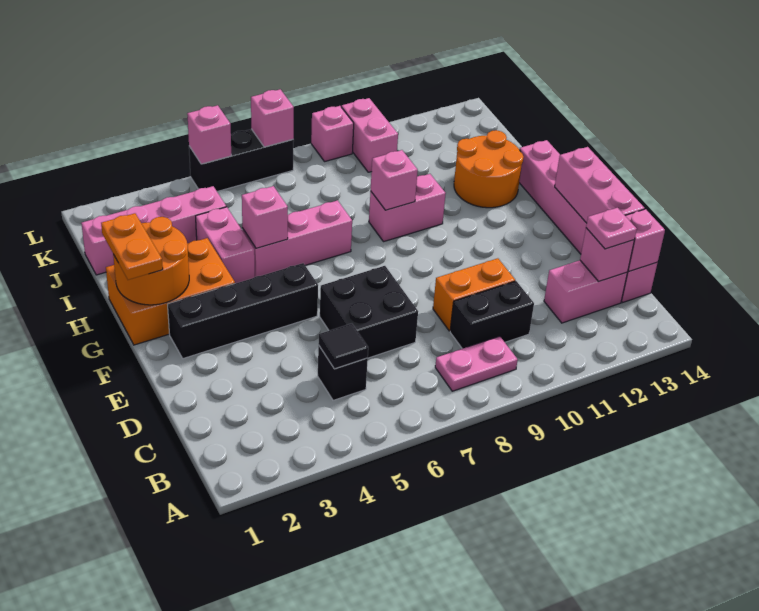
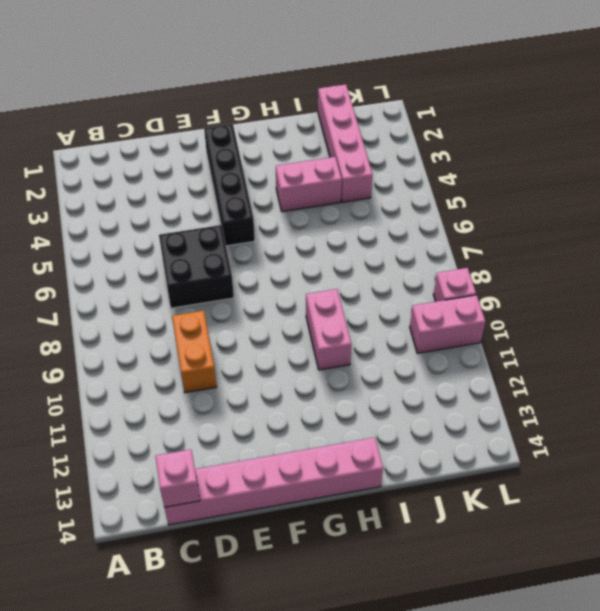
none -> pink 1x2 plate [435,336,518,391]
none -> black 1x1 brick [318,345,368,400]
none -> black 1x2 brick [450,281,534,349]

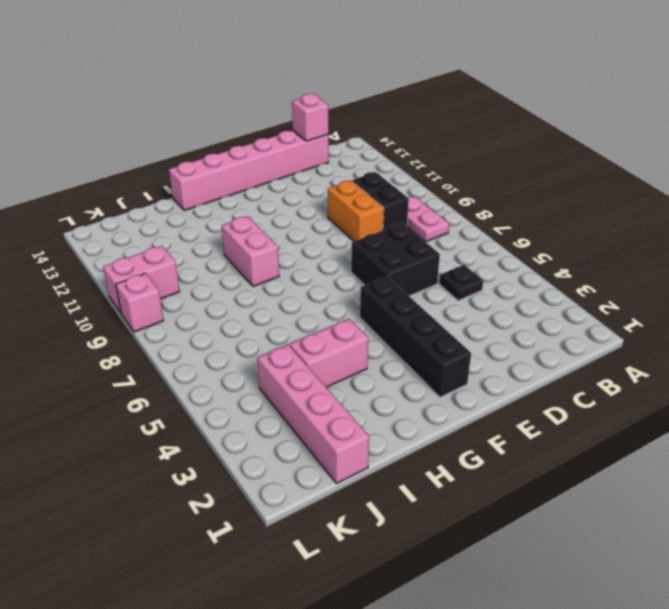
black 1x1 plate [439,265,483,300] -> black 1x1 brick [318,345,368,400]
none -> pink 1x2 brick [544,260,627,323]
none -> orange 2x3 brick [106,238,235,345]
none -> pink 1x3 brick [242,200,352,277]

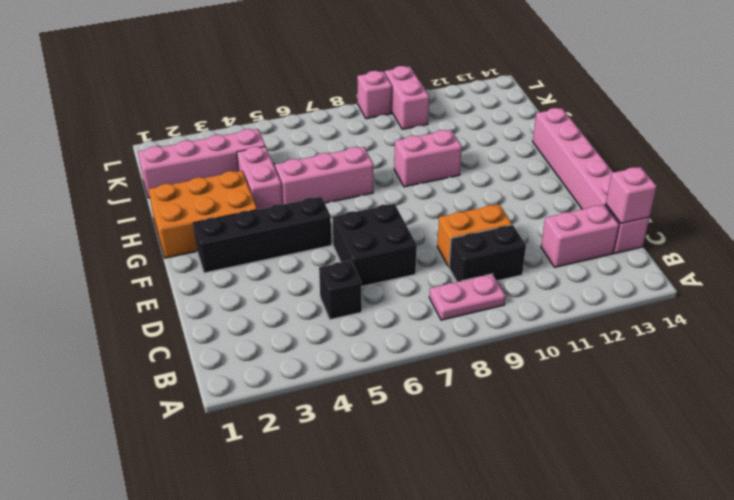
none -> orange 2x2 round brick [454,130,524,208]
none -> black 1x3 brick [189,129,294,191]
none -> black 1x1 tile [318,324,368,369]

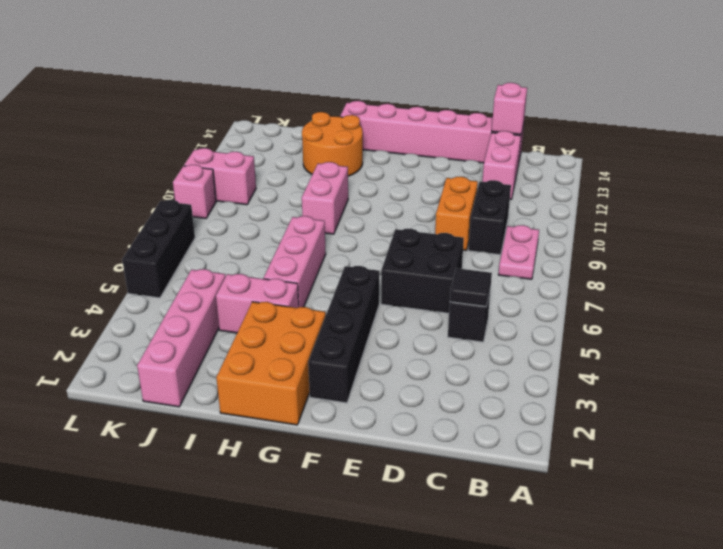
none -> pink 1x1 brick [580,228,634,281]
none -> pink 1x3 brick [555,147,645,223]
none -> orange 2x2 round brick [113,217,189,305]

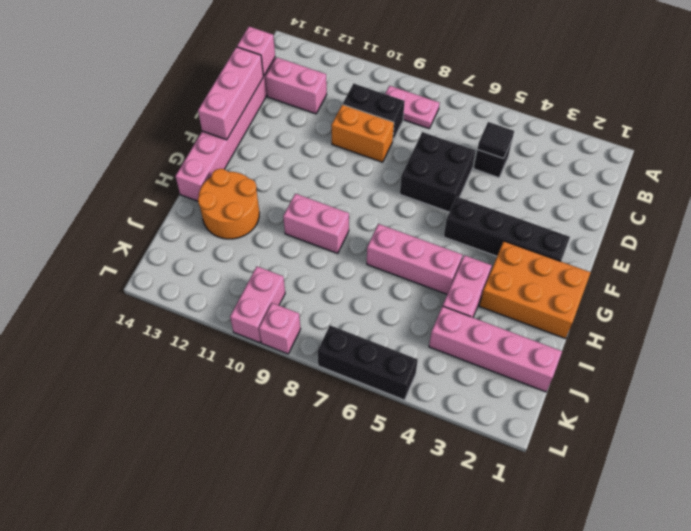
none -> pink 1x1 brick [580,228,634,281]
none -> orange 2x2 round brick [113,217,189,305]
none -> pink 1x1 brick [242,186,288,248]

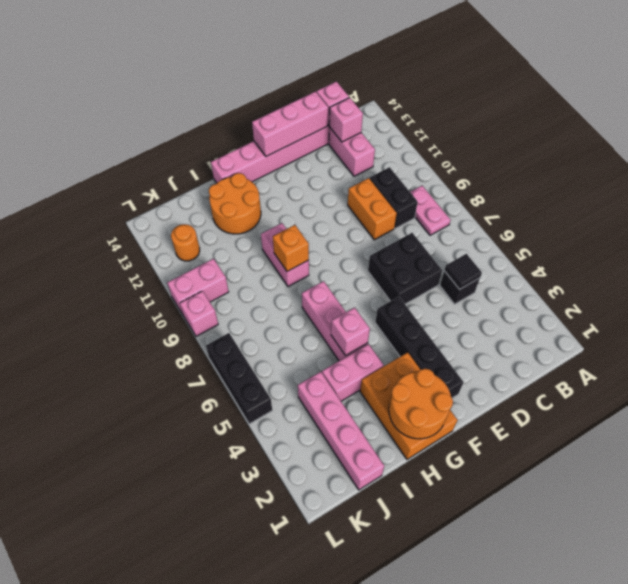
orange 1x1 brick [273,225,309,271] -> pink 1x1 brick [371,150,418,210]
orange 1x1 round brick [171,224,200,261] -> none
none -> pink 1x1 brick [187,105,231,164]
none -> pink 1x1 brick [251,89,294,147]
none -> pink 1x1 plate [586,208,637,249]

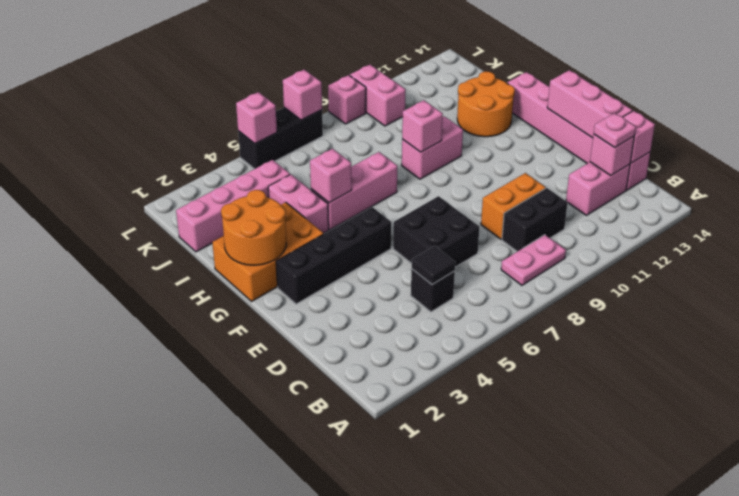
none -> orange 1x2 plate [101,213,163,280]

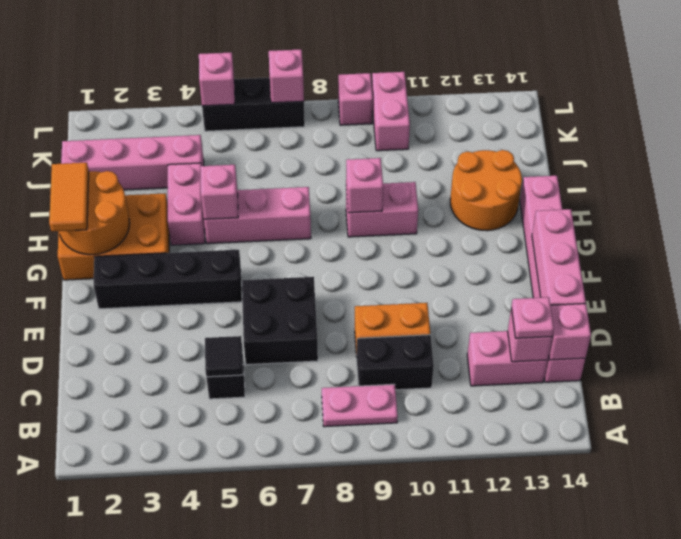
orange 1x2 tile [49,163,89,231] -> orange 1x2 plate [101,213,163,280]

